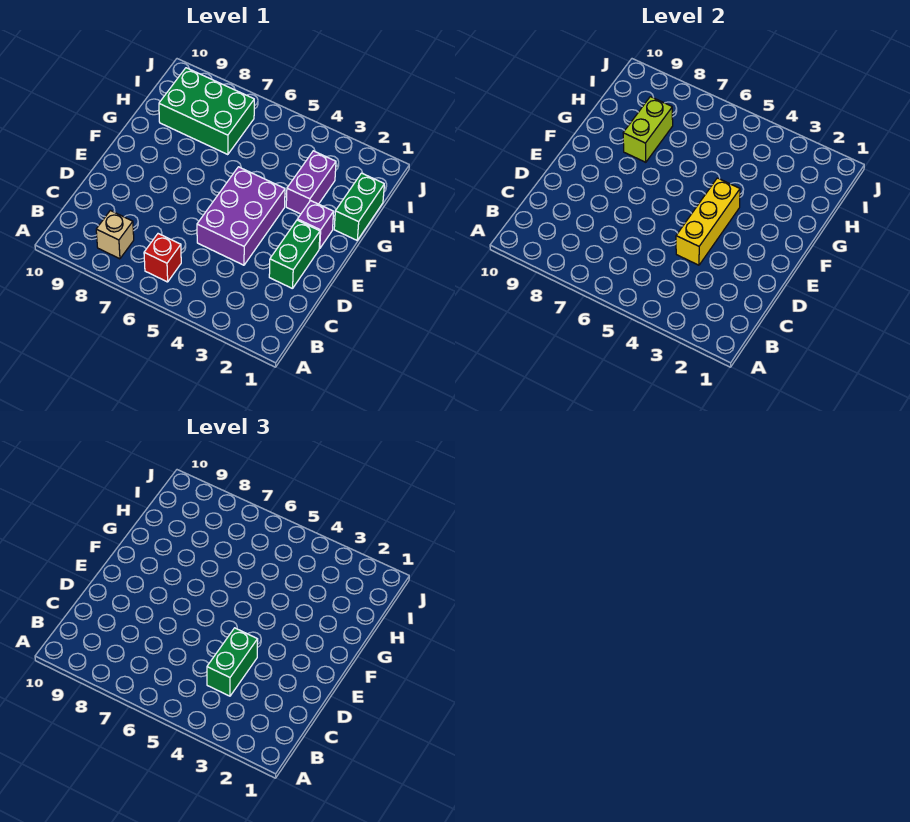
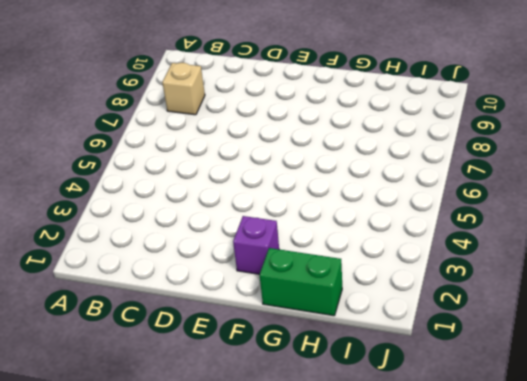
none -> red 1x1 brick [144,234,181,282]
none -> green 1x2 brick [269,220,320,289]

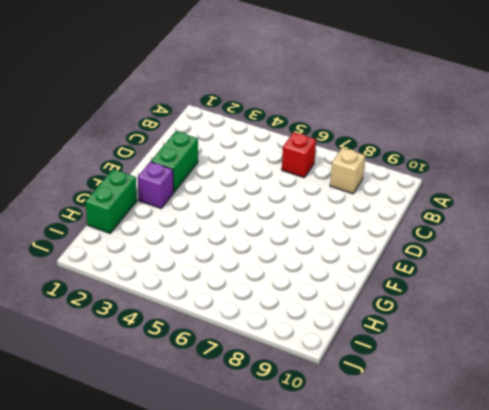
none -> purple 2x3 brick [197,167,285,265]
none -> purple 1x2 brick [286,151,336,214]

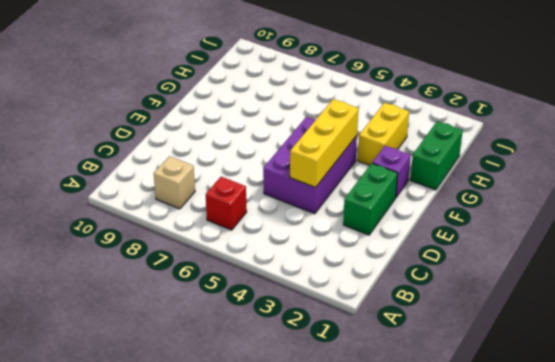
yellow 1x2 brick [358,103,409,165] -> purple 1x2 brick [286,151,336,214]
none -> green 2x3 brick [159,68,254,155]
none -> lime 1x2 brick [623,97,673,162]

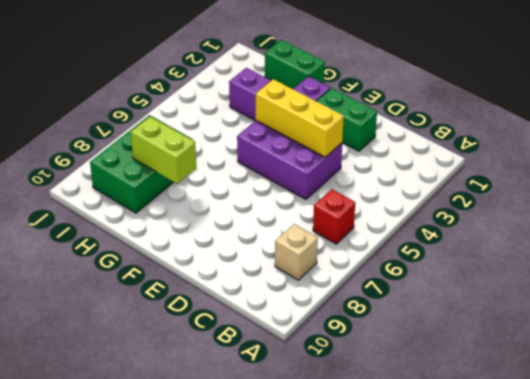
none -> green 1x2 brick [207,628,258,696]

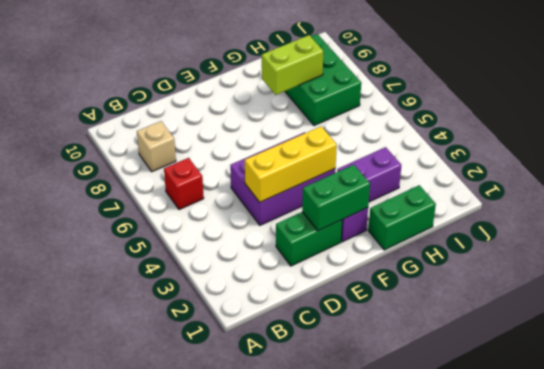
green 1x2 brick [302,165,370,231] -> green 1x2 brick moved to [207,628,258,696]

